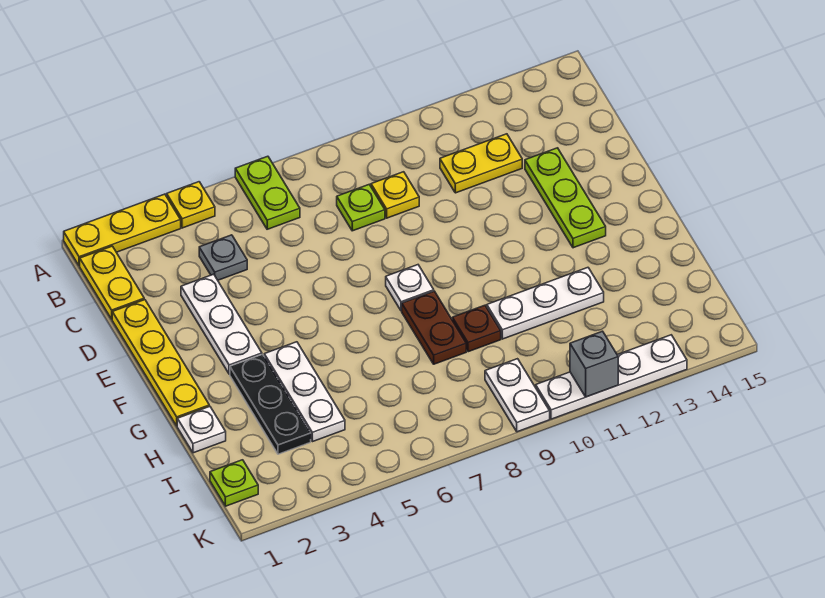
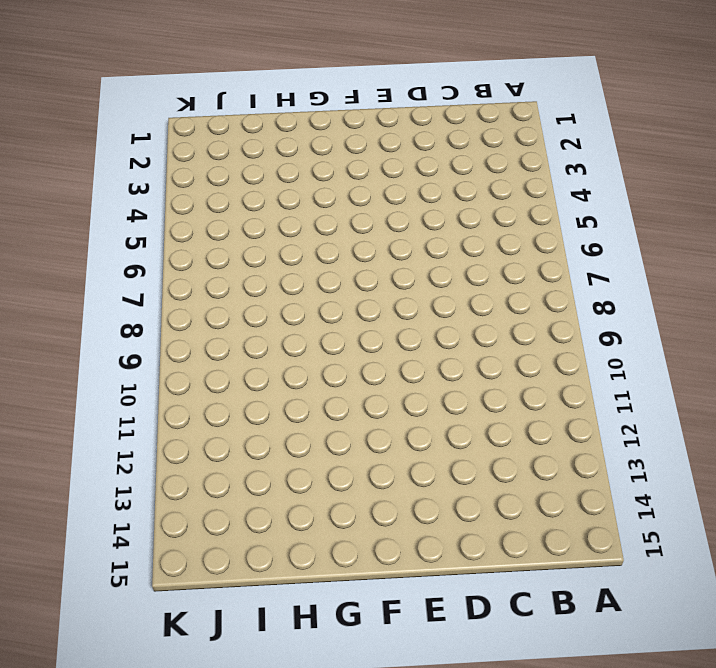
none -> yellow 1x3 plate [64,194,181,266]
none -> yellow 1x1 plate [167,182,215,228]
none -> lime 1x2 plate [235,156,300,229]

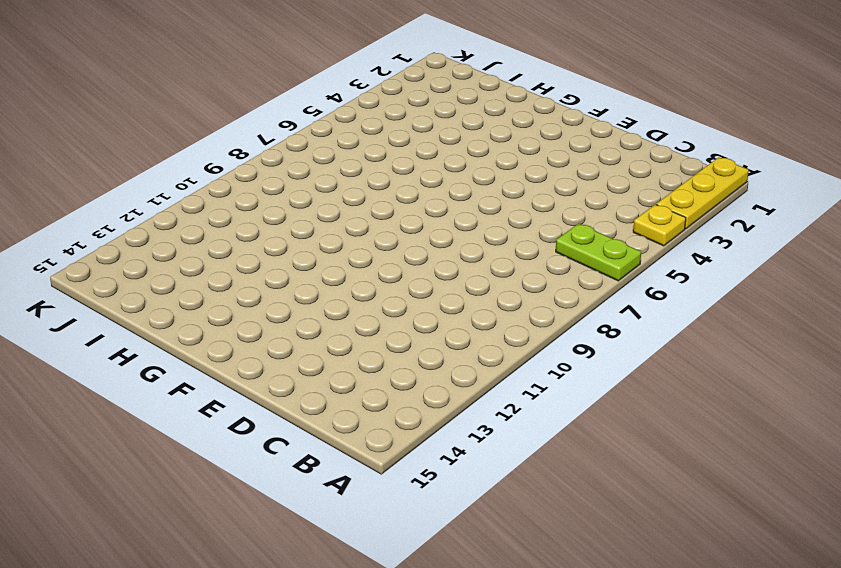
none -> yellow 1x2 plate [80,246,144,319]
none -> grey 1x1 plate [199,235,247,280]
none -> lime 1x1 plate [337,185,385,231]

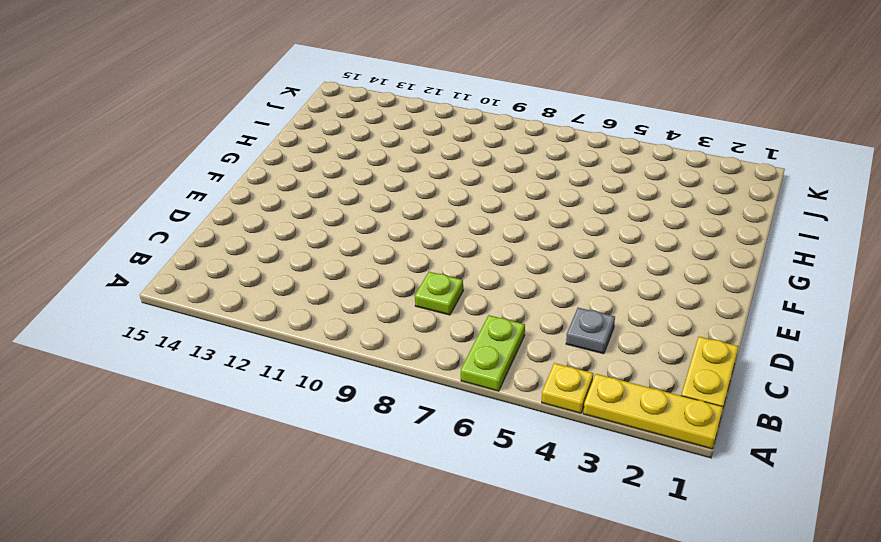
none -> yellow 1x1 plate [371,172,419,218]
none -> yellow 1x2 plate [440,134,522,193]
none -> yellow 1x4 plate [112,300,209,426]

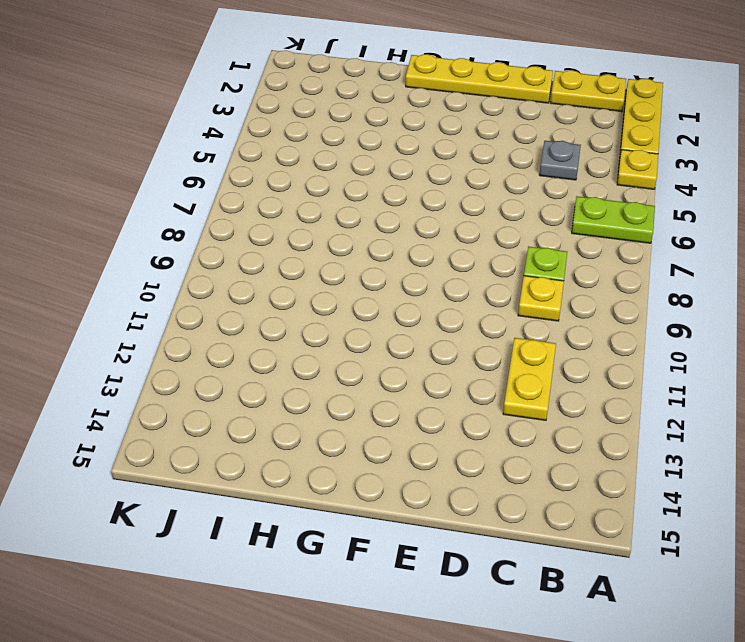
none -> white 1x3 plate [181,274,262,374]
none -> lime 1x3 plate [525,148,606,248]
none -> white 1x1 plate [386,265,434,311]

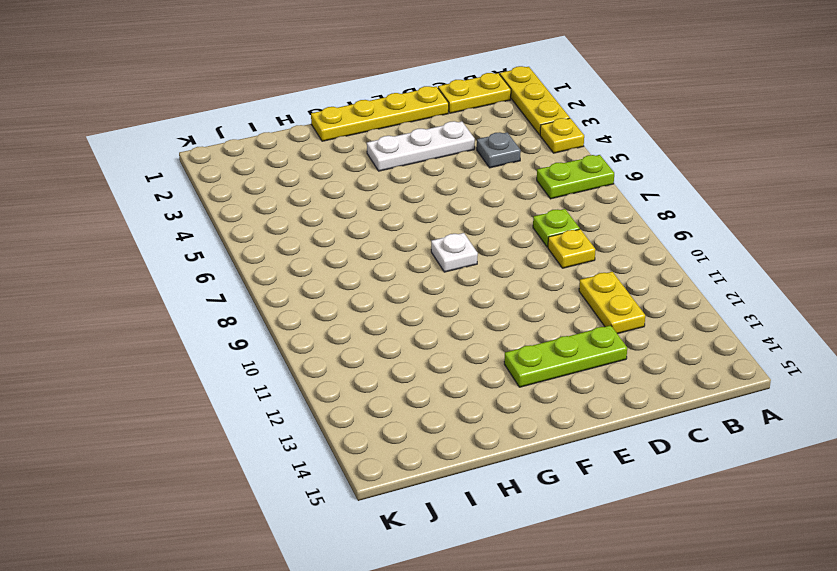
none -> black 1x3 plate [230,354,311,454]
none -> white 1x3 plate [264,342,345,442]
none -> brown 1x2 plate [402,291,466,364]

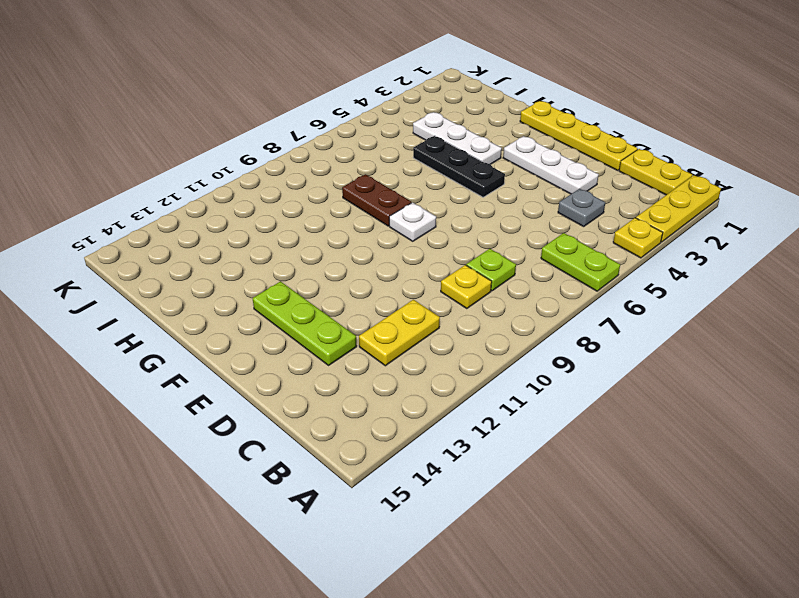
black 1x3 plate [413,136,505,197] -> black 1x3 plate moved to [230,354,311,454]
none -> white 1x1 plate [177,406,226,453]
none -> brown 1x1 plate [452,305,501,352]
none -> white 1x3 plate [487,268,604,339]

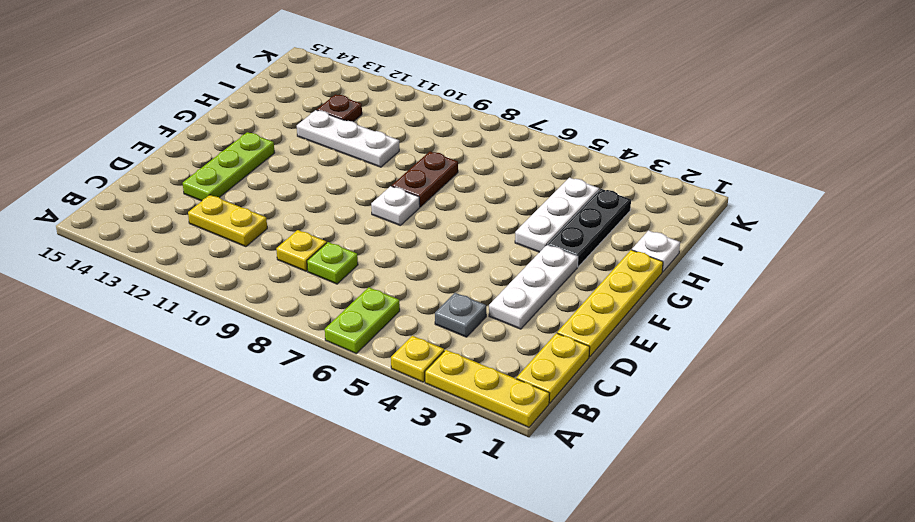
brown 1x1 plate [317,94,362,122] -> brown 1x1 plate moved to [452,305,501,352]
none -> lime 1x1 plate [210,460,258,506]
none -> white 1x2 plate [485,359,550,432]
none -> white 1x4 plate [536,335,687,419]

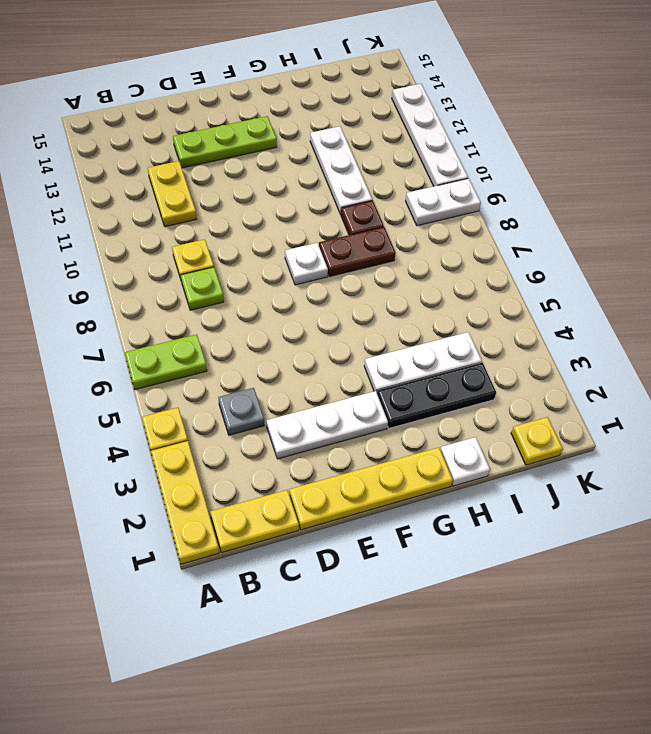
yellow 1x1 plate [511,417,563,465] -> lime 1x1 plate [210,460,258,506]
none -> grey 1x1 brick [570,331,618,397]

